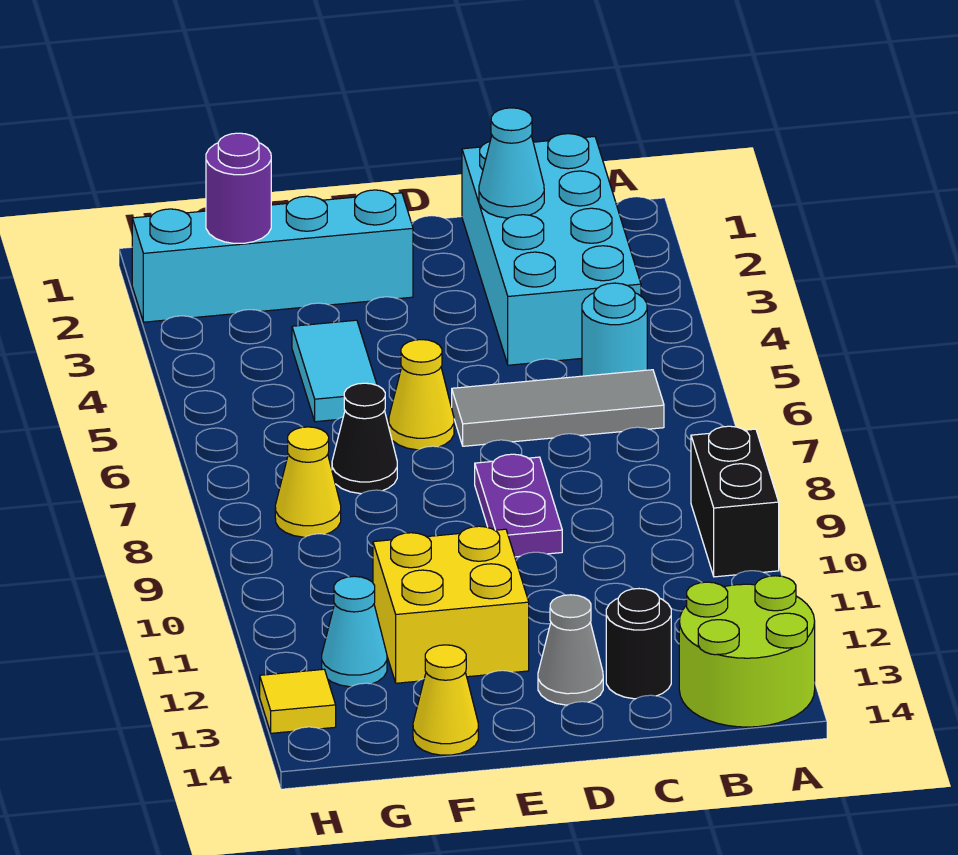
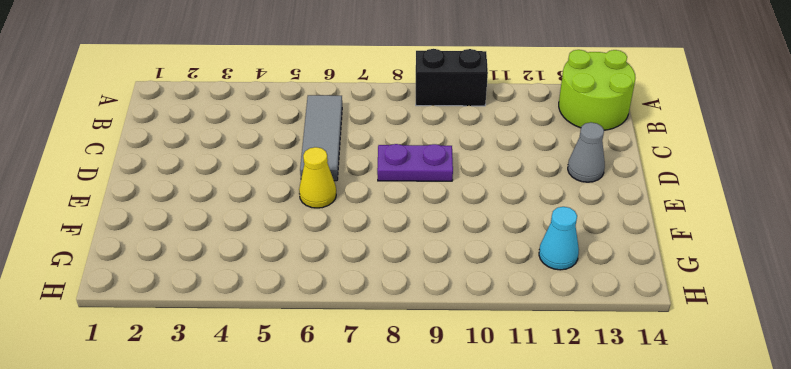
none -> cyan 2x4 brick [462,134,641,365]
none -> cyan 1x1 round brick [582,283,647,376]
none -> black 1x1 round brick [606,589,671,699]

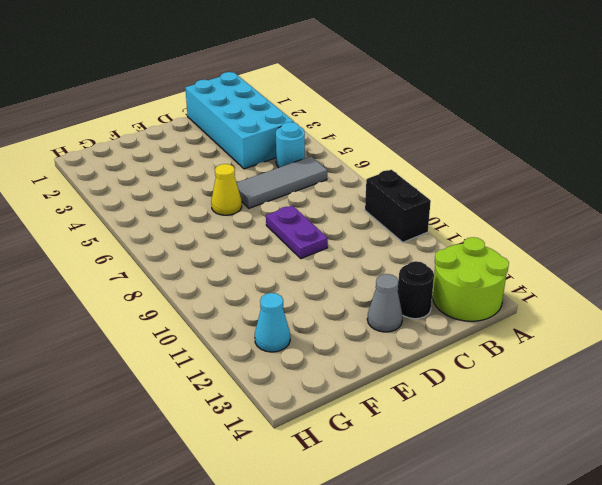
none -> cyan 1x4 brick [132,190,413,322]
none -> yellow 2x2 brick [373,526,529,683]
none -> cyan 1x2 tile [292,320,377,422]

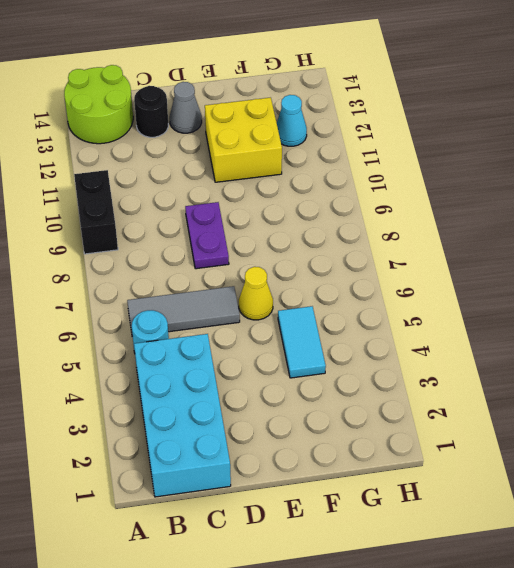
none -> cyan 1x4 brick [132,190,413,322]
none -> black 1x1 cone [332,383,397,494]
none -> yellow 1x1 cone [413,645,478,755]

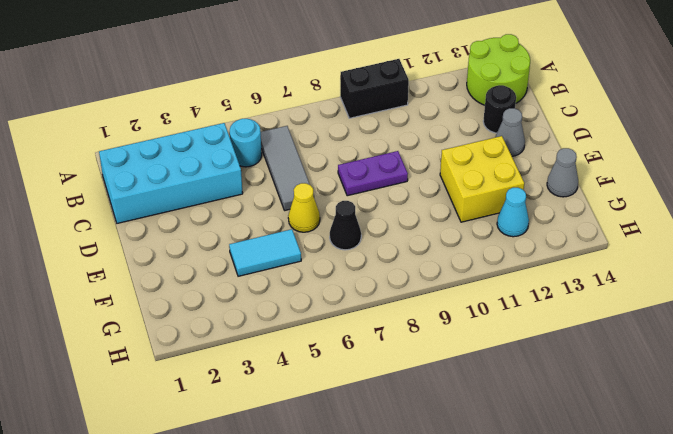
grey 1x1 cone [547,148,578,197] -> yellow 1x1 cone [413,645,478,755]
none -> cyan 1x4 brick [132,190,413,322]
none -> yellow 1x1 cone [275,427,341,537]
none -> yellow 1x1 tile [260,669,336,733]

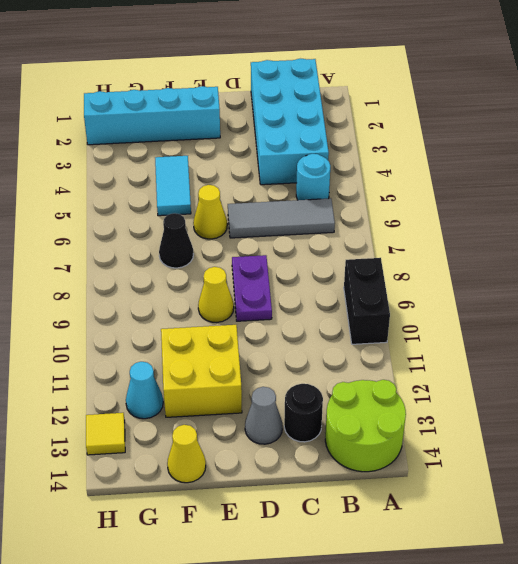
yellow 1x1 cone [198,267,234,322] -> yellow 1x1 cone moved to [275,427,341,537]
none -> cyan 1x1 cone [479,108,544,218]
none -> purple 1x1 round brick [206,133,271,243]

